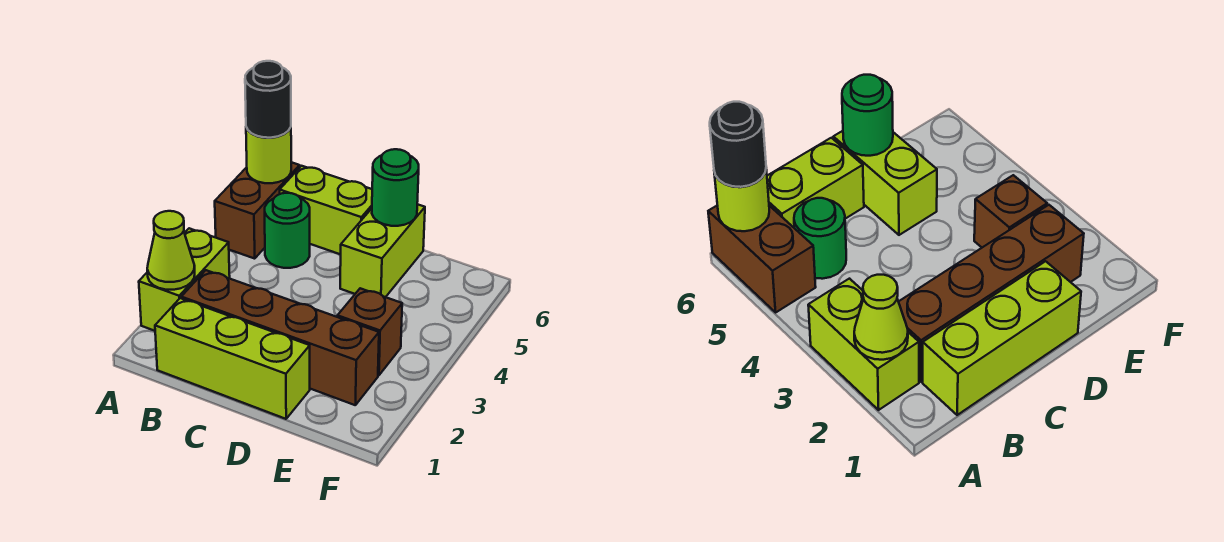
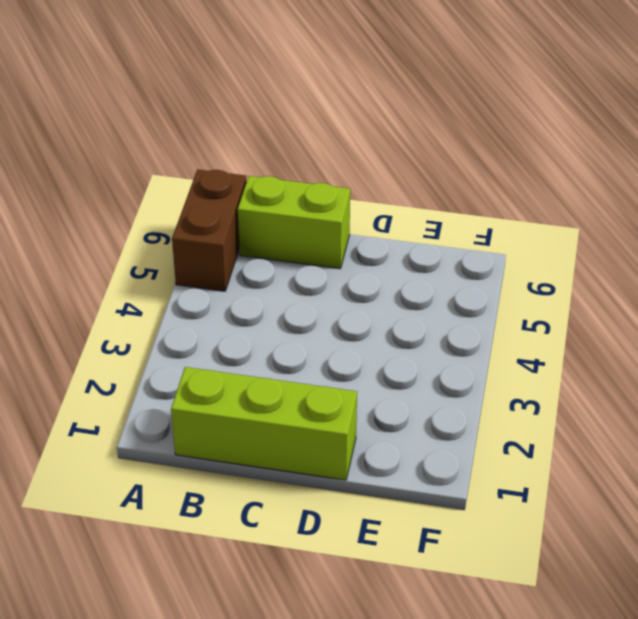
none -> lime 1x2 brick [139,228,230,331]
none -> brown 1x4 brick [181,270,379,405]
none -> green 1x1 round brick [265,193,310,268]

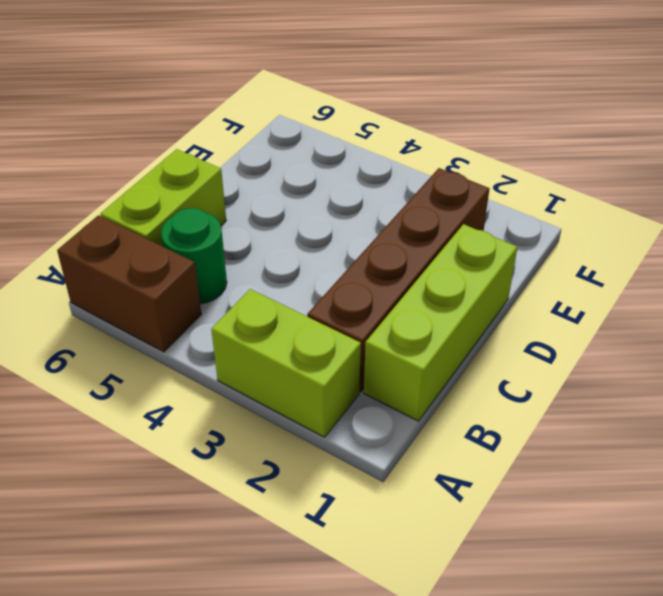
none -> lime 1x2 brick [340,204,425,297]
none -> brown 1x1 brick [337,288,402,375]
none -> lime 1x1 cone [147,211,195,290]

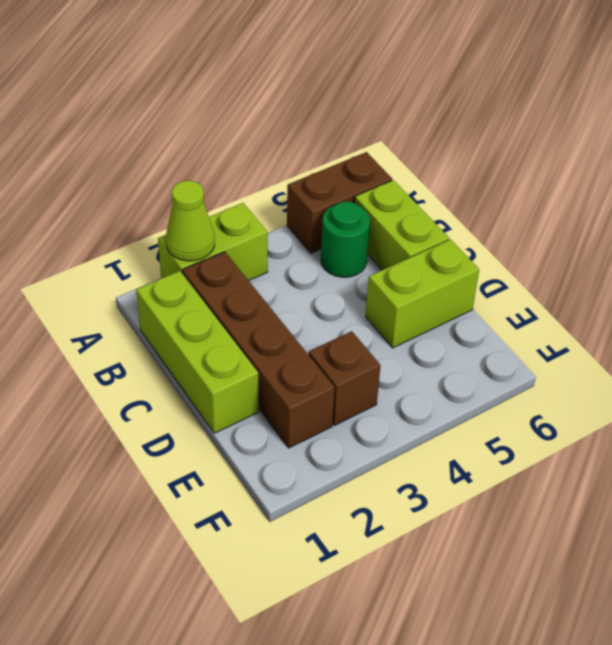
none -> lime 1x1 round brick [246,127,291,183]
none -> green 1x1 round brick [372,149,419,226]
none -> black 1x1 round brick [245,61,291,138]

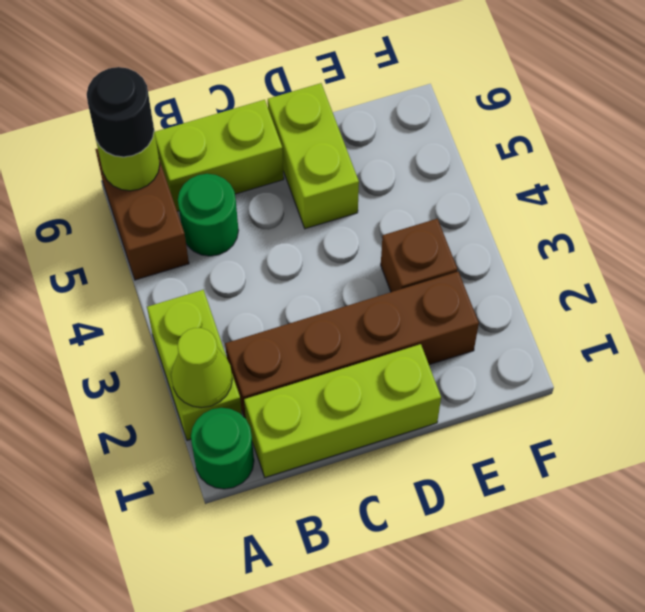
green 1x1 round brick [191,408,254,489] -> green 1x1 round brick moved to [372,149,419,226]

